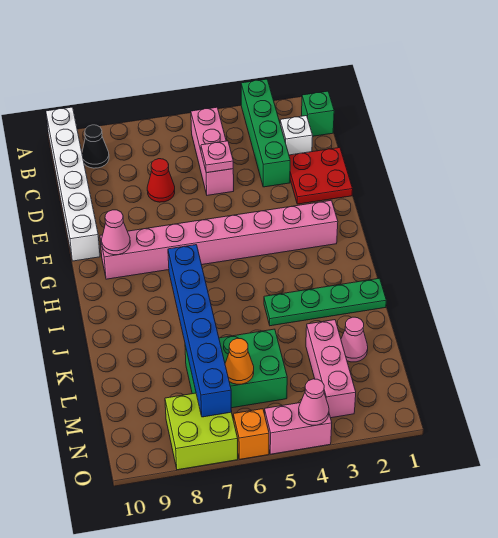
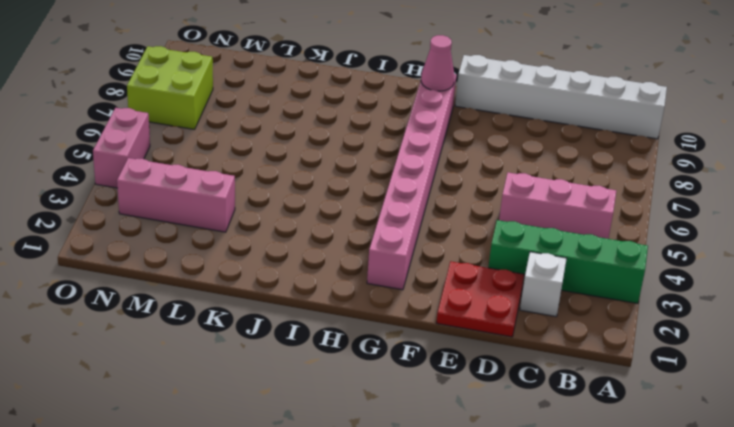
none -> green 1x1 brick [302,91,334,136]
none -> black 1x1 cone [82,125,109,168]
none -> red 1x1 cone [147,159,175,202]

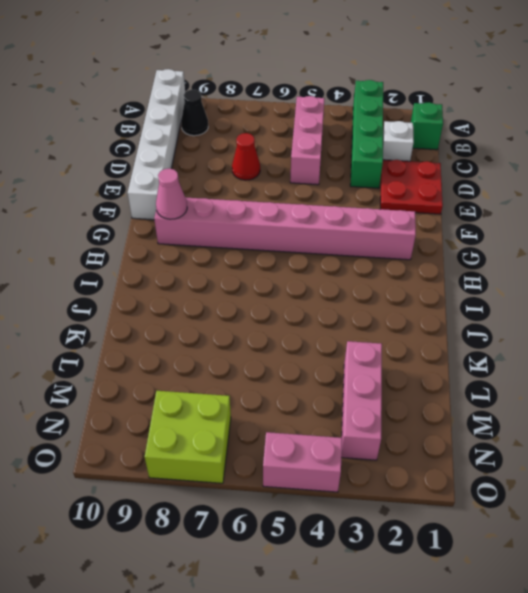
none -> green 1x4 plate [264,278,386,326]
none -> pink 1x1 cone [341,317,368,362]
none -> green 2x3 brick [185,329,287,408]

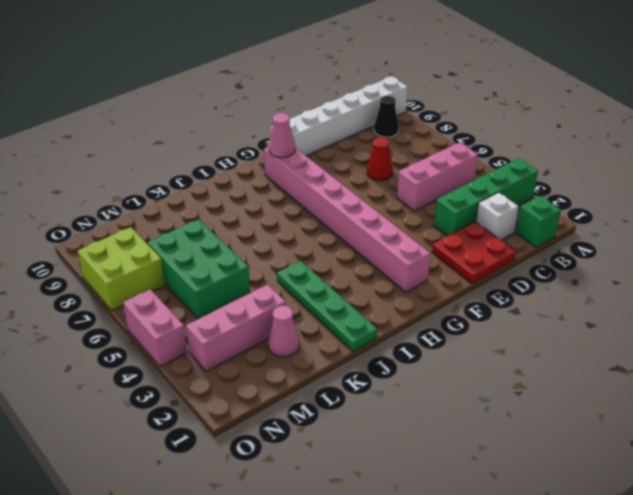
none -> orange 1x1 brick [233,409,269,459]
none -> pink 1x1 plate [201,141,233,173]
none -> blue 1x6 brick [168,245,232,417]

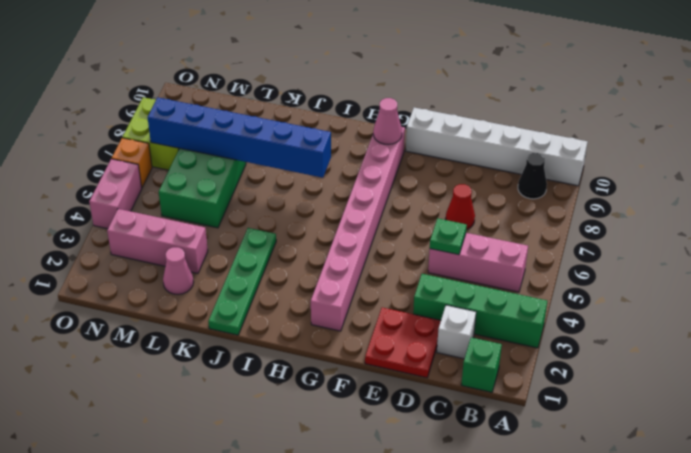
green 1x1 plate [430,218,467,255] -> pink 1x1 plate [201,141,233,173]
none -> orange 1x1 cone [225,338,254,384]
none -> pink 1x1 cone [299,379,329,425]

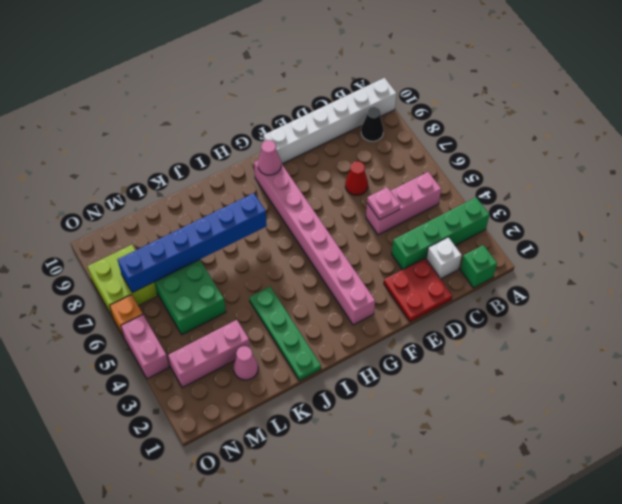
none -> orange 1x1 cone [225,338,254,384]
none -> pink 1x1 cone [299,379,329,425]

